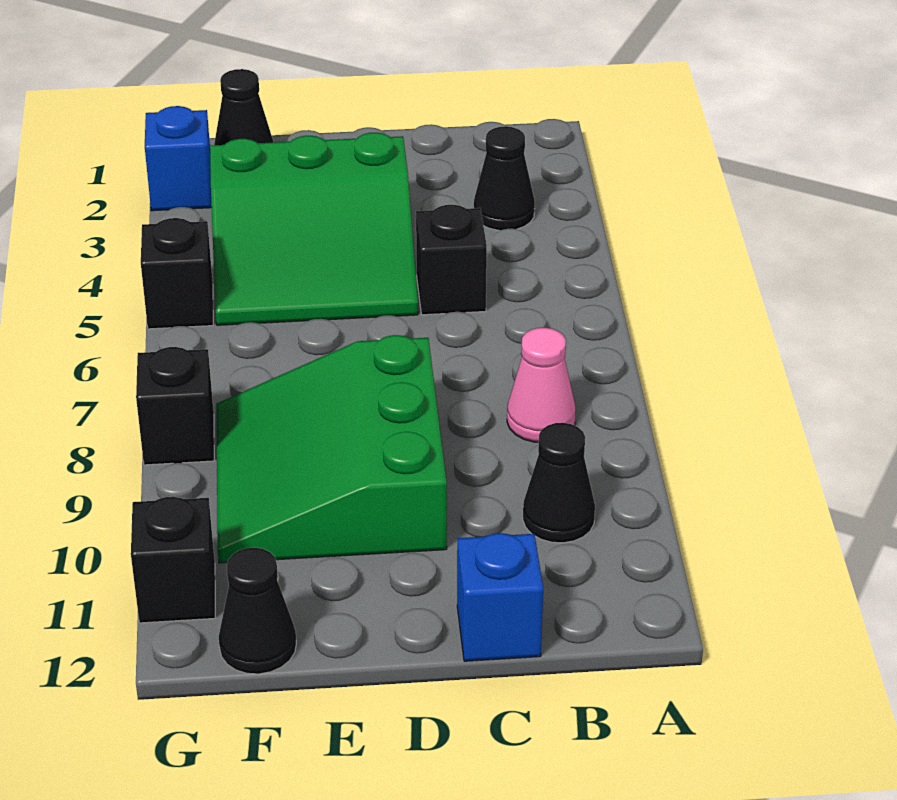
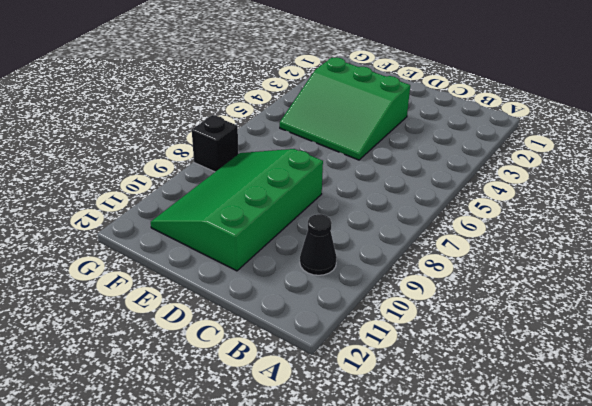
green 3x4 slope [151,149,323,271] -> green 3x3 slope [216,335,447,563]
none -> black 1x1 cone [474,126,535,230]
none -> pink 1x1 cone [507,328,576,442]
none -> black 1x1 brick [416,205,487,315]

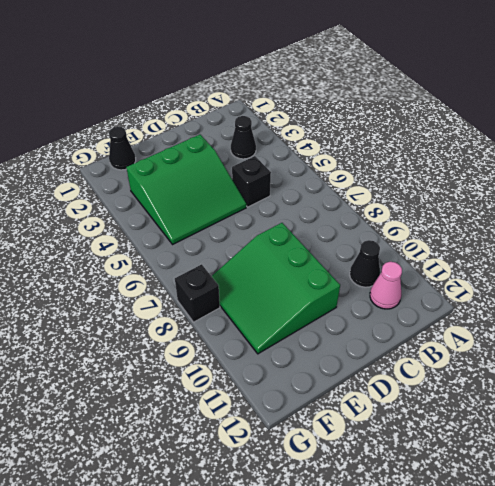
pink 1x1 cone [370,262,402,309] -> pink 1x1 cone moved to [507,328,576,442]
none -> blue 1x1 brick [457,533,543,661]
none -> black 1x1 cone [219,548,296,674]
none -> blue 1x1 brick [145,106,212,211]

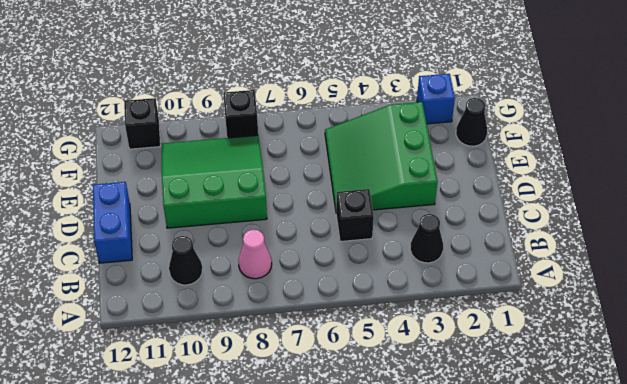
blue 1x2 brick [93,182,132,263] -> blue 1x1 brick [457,533,543,661]
none -> black 1x1 cone [219,548,296,674]
none -> black 1x1 brick [141,218,213,329]

